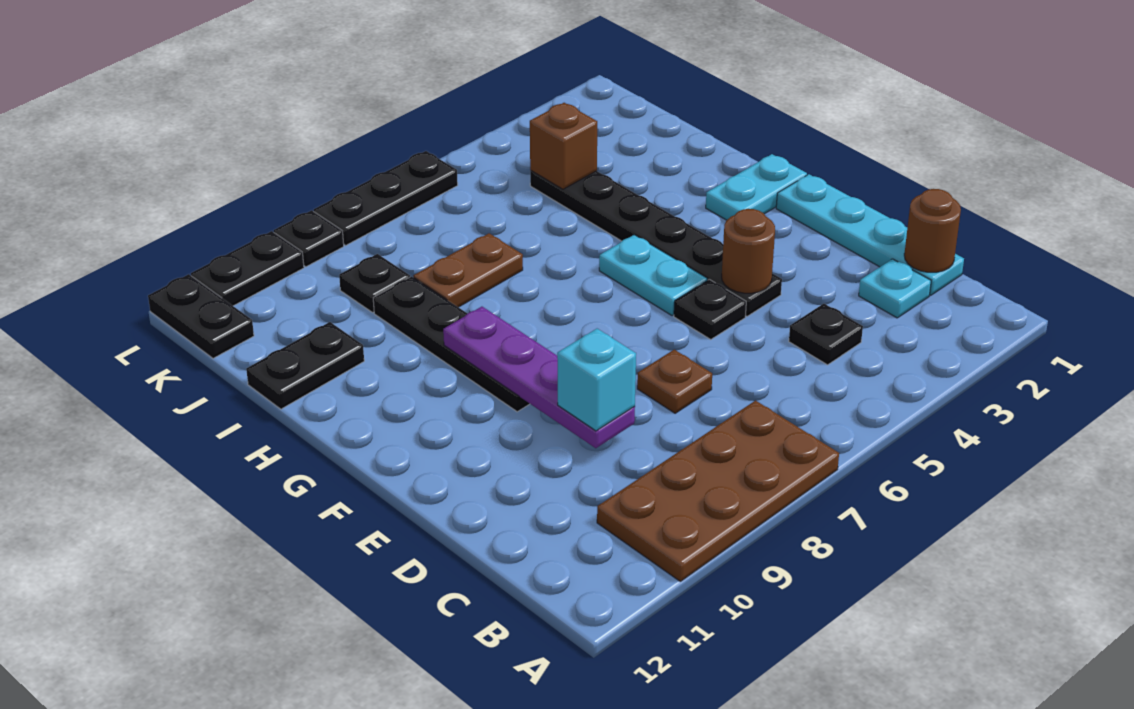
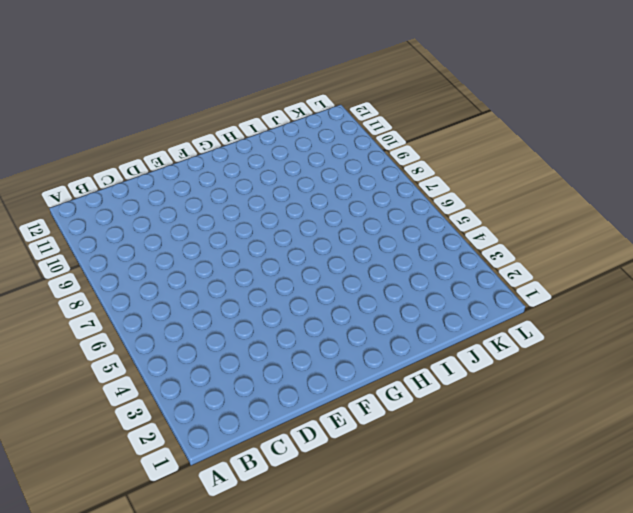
none -> brown 2x4 plate [597,401,839,581]
none -> cyan 1x4 plate [776,174,964,295]
none -> cyan 1x1 plate [859,259,931,318]

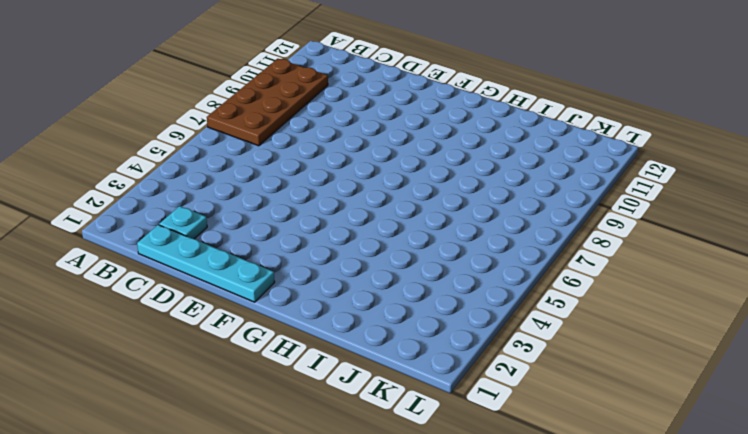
none -> black 1x1 plate [789,304,863,365]
none -> brown 1x1 plate [637,350,712,413]
none -> black 1x6 plate [530,171,782,316]

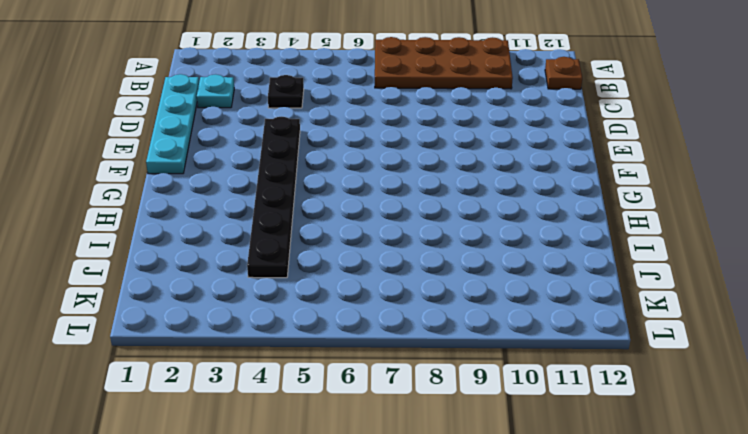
brown 1x1 plate [545,57,582,89] -> brown 1x1 plate moved to [637,350,712,413]
none -> black 1x1 plate [674,279,746,340]
none -> cyan 1x2 plate [599,235,707,316]
none -> black 1x4 plate [373,277,530,412]

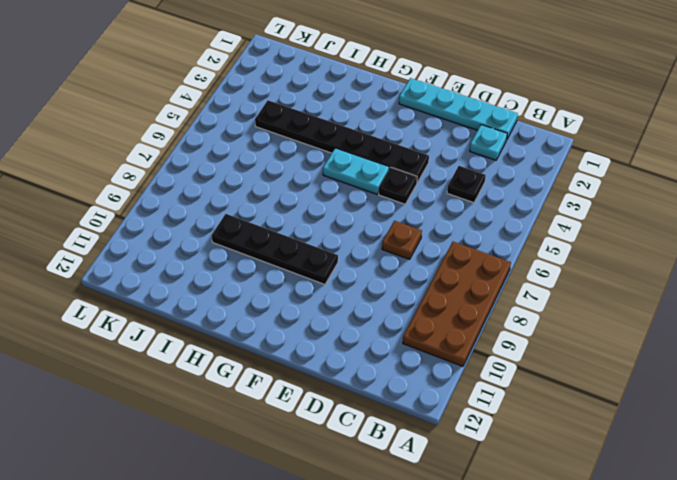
none -> cyan 1x2 plate [706,154,807,220]
none -> brown 1x2 plate [413,233,523,307]
none -> black 1x2 plate [246,322,364,409]

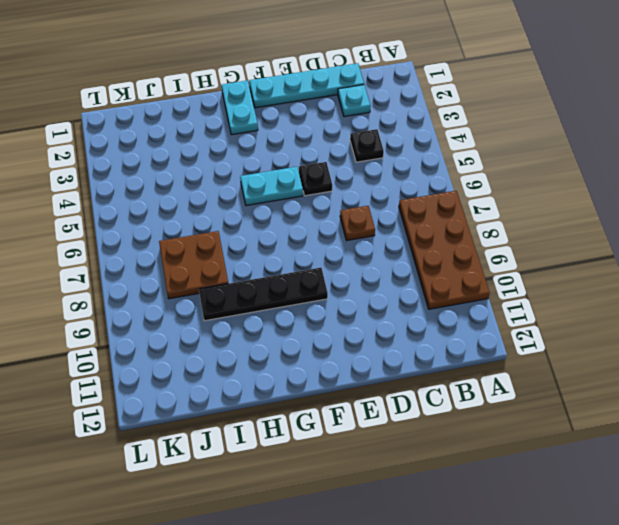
brown 2x2 plate [159,231,228,299] -> brown 1x2 plate [413,233,523,307]
none -> black 1x6 plate [530,171,782,316]
none -> black 1x2 plate [246,322,364,409]
none -> black 1x1 plate [339,254,410,312]

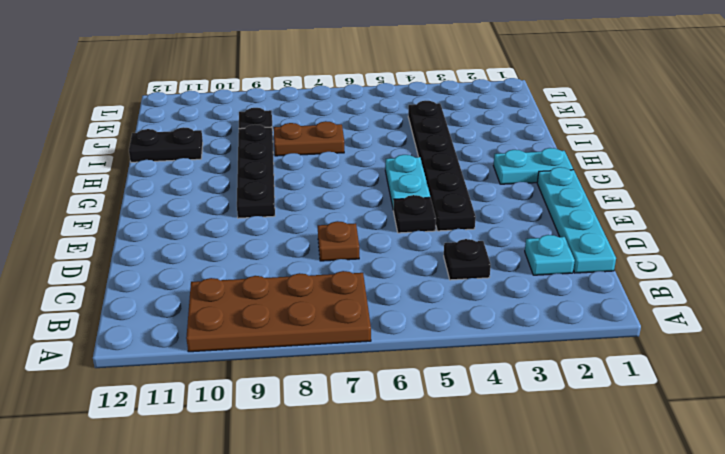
none -> black 1x2 plate [148,274,254,358]
none -> black 1x3 plate [314,151,458,245]
none -> black 1x1 plate [274,210,344,267]

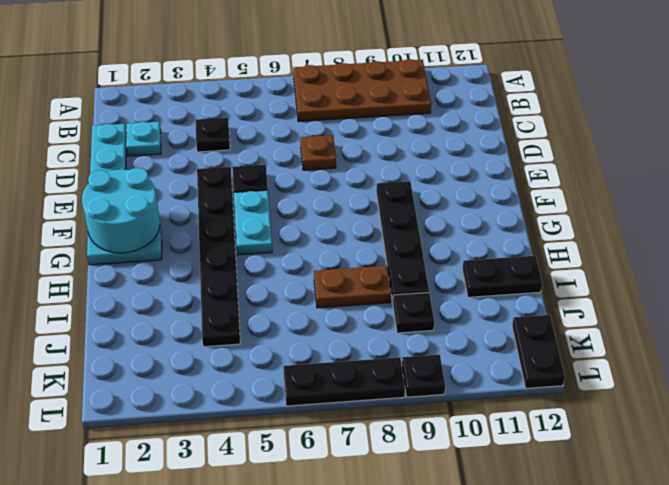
cyan 2x2 round brick [82,168,160,253] -> none
none -> black 1x2 plate [191,231,304,306]
none -> brown 1x1 round brick [904,189,961,272]
none -> purple 1x4 plate [443,307,635,448]

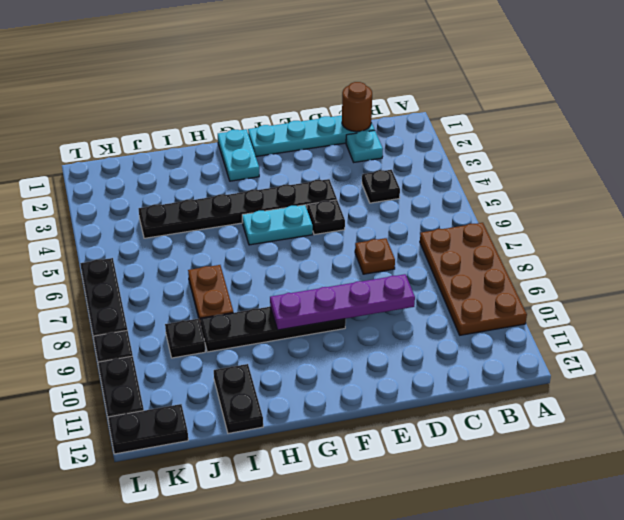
none -> brown 1x1 round brick [722,209,775,293]
none -> brown 1x1 brick [530,103,597,189]
none -> cyan 1x1 brick [557,329,636,431]

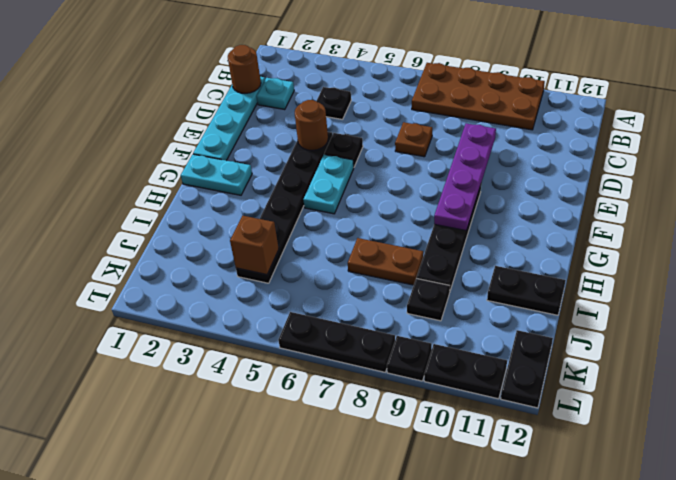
none -> cyan 1x1 brick [557,329,636,431]

